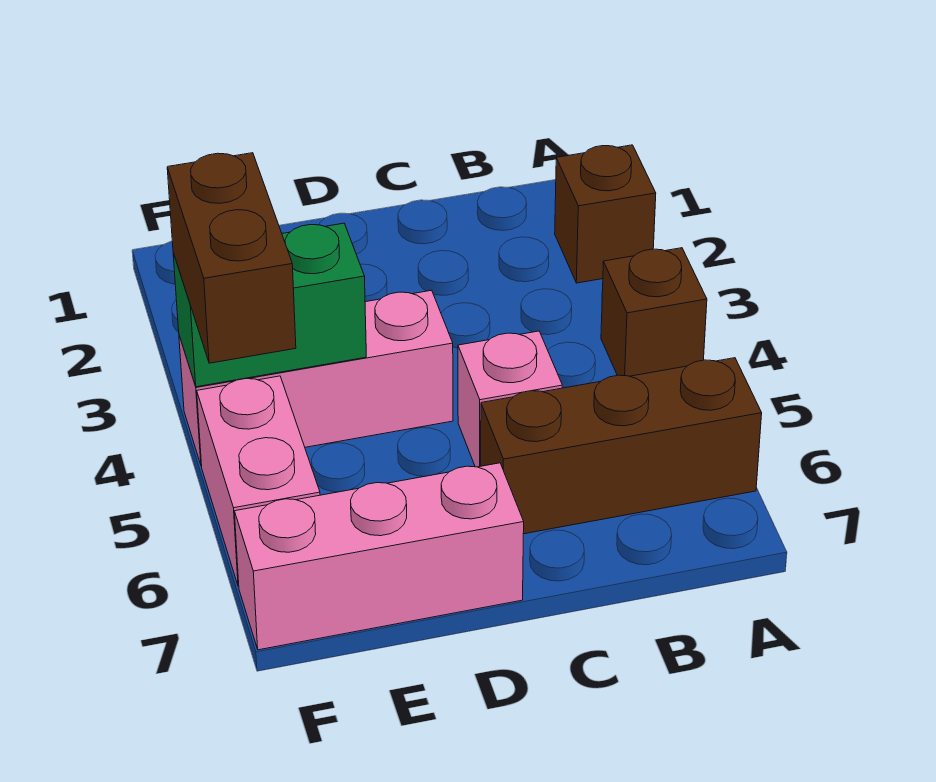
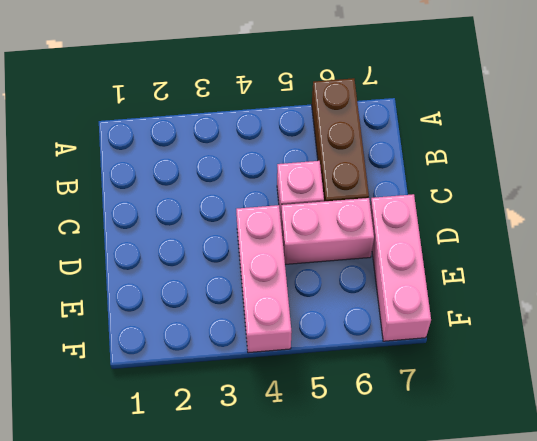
pink 1x2 brick [281,198,374,264] -> pink 1x2 brick moved to [197,376,320,586]
none -> brown 1x1 brick [555,145,656,283]
none -> brown 1x1 brick [601,248,707,376]

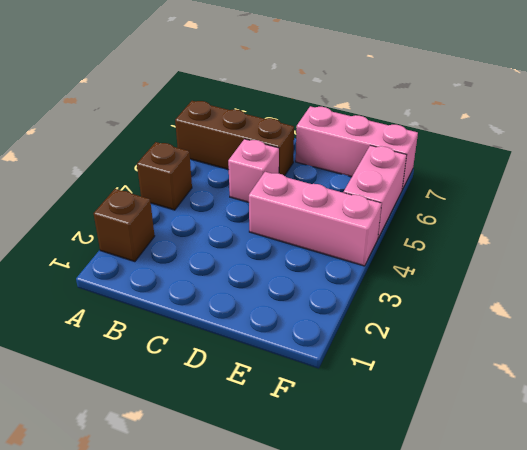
none -> green 1x2 brick [173,223,366,387]
none -> brown 1x2 brick [167,153,296,363]

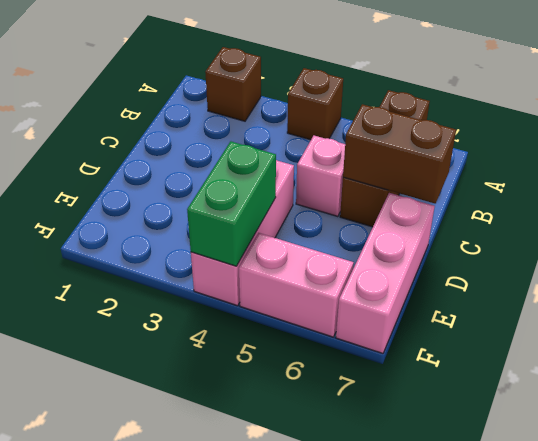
brown 1x2 brick [343,104,456,203] -> brown 1x2 brick moved to [167,153,296,363]

